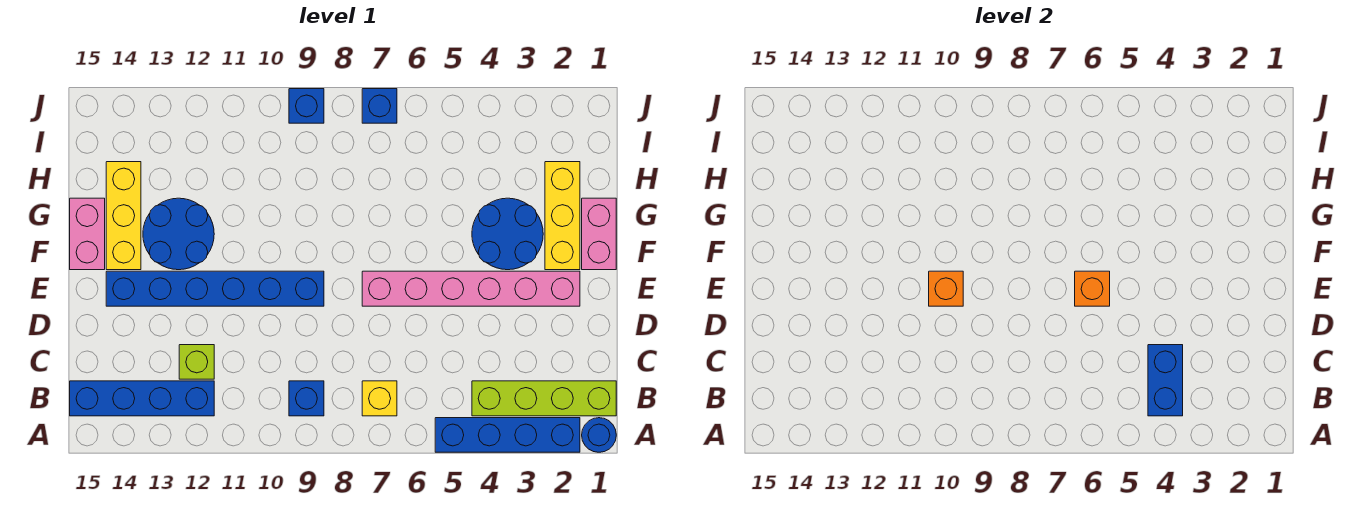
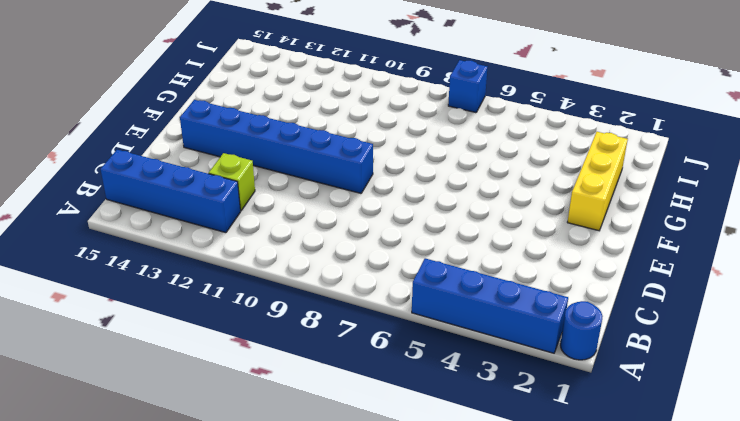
none -> lime 1x4 brick [472,381,616,416]
none -> yellow 1x1 brick [362,381,397,416]
none -> blue 1x1 brick [289,381,324,416]

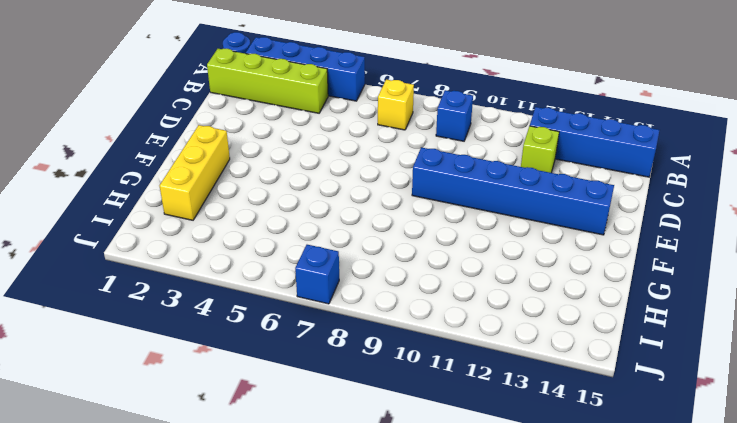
none -> pink 1x6 brick [362,271,580,306]
none -> pink 1x2 brick [582,198,616,270]
none -> blue 2x2 round brick [472,198,543,270]

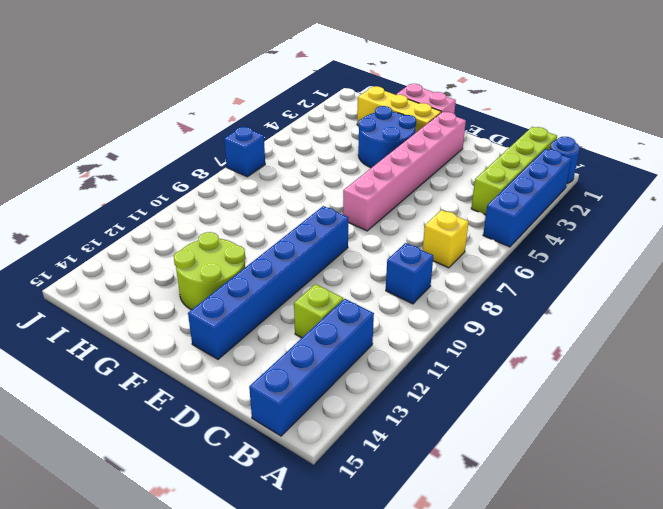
lime 2x2 round brick [174,232,245,310] -> blue 2x2 round brick [143,198,214,270]
none -> yellow 1x3 brick [106,162,141,270]
none -> pink 1x2 brick [70,198,105,270]
none -> blue 1x1 brick [289,89,324,123]

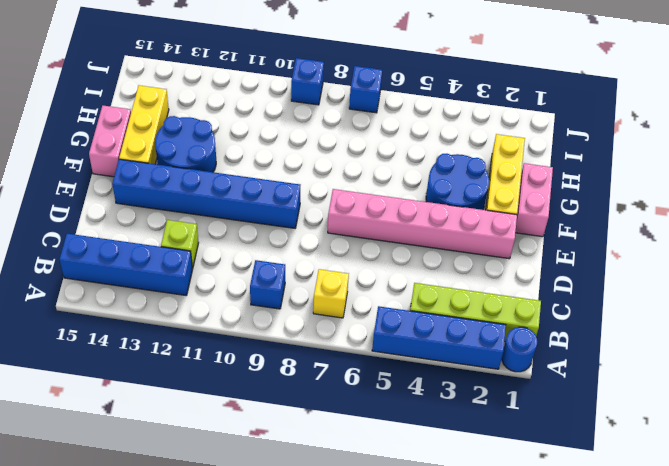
none -> blue 1x2 brick [1148,345,1183,416]
none -> orange 1x1 brick [1075,271,1110,306]
none -> orange 1x1 brick [929,271,963,306]

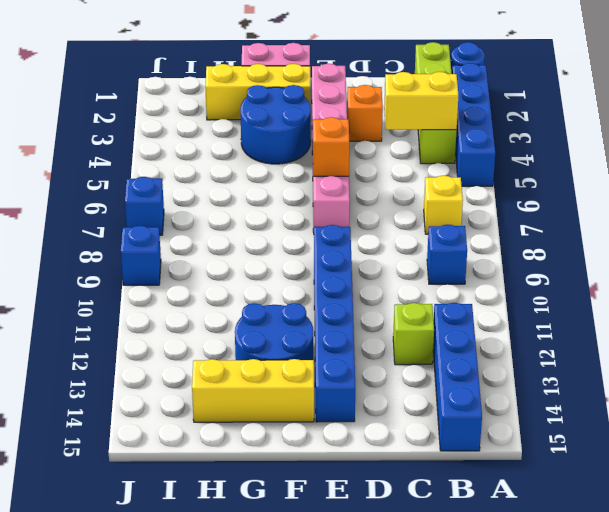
yellow 1x2 brick [384,72,458,130] -> blue 1x2 brick [1148,345,1183,416]
orange 1x1 brick [347,85,383,141] -> orange 1x1 brick moved to [929,271,963,306]
none -> pink 1x2 brick [70,198,105,270]

